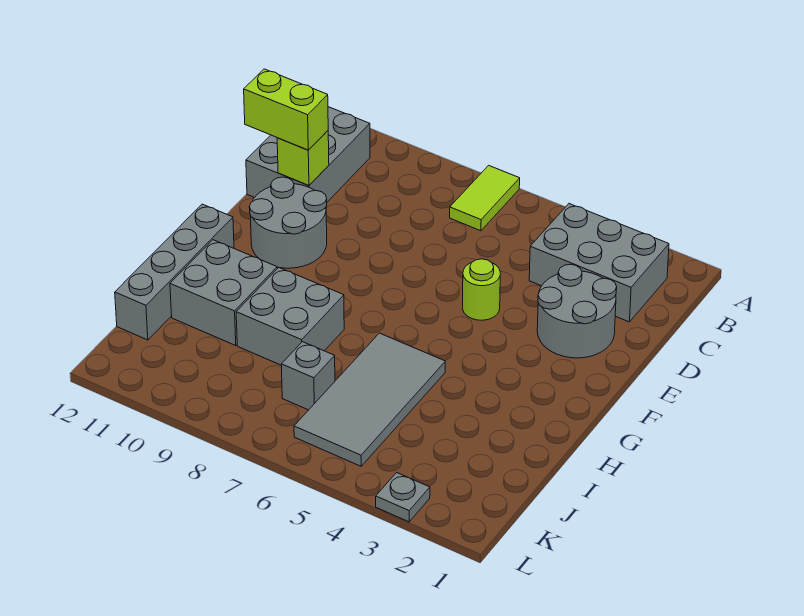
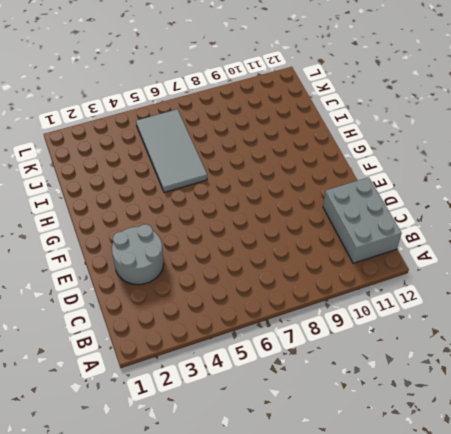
none -> lime 1x2 tile [450,165,520,231]
none -> grey 2x3 brick [529,204,669,322]
none -> lime 1x1 round brick [462,259,500,320]

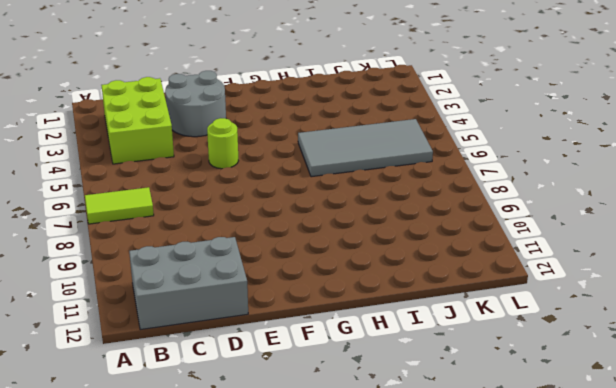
lime 2x3 brick [101,77,174,164] -> grey 2x3 brick [529,204,669,322]
none -> grey 2x2 round brick [249,177,327,268]
none -> grey 1x4 brick [115,204,234,340]
none -> grey 2x2 brick [236,268,344,365]

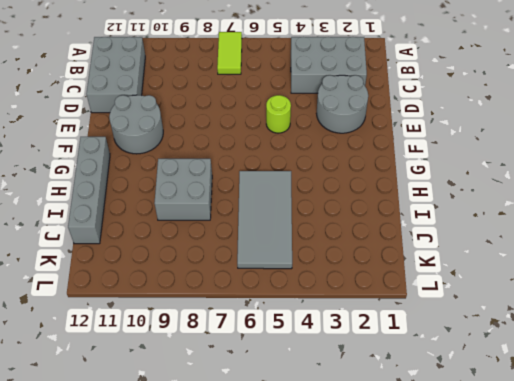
none -> grey 2x2 brick [170,240,277,345]
none -> grey 1x1 brick [281,342,335,410]
none -> grey 1x1 plate [376,473,430,522]

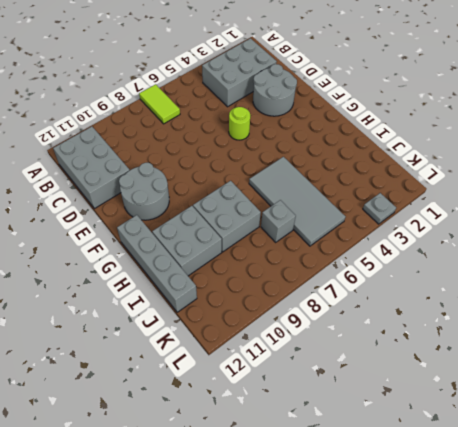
none -> lime 1x1 brick [277,131,329,186]
none -> lime 1x2 brick [244,69,328,150]

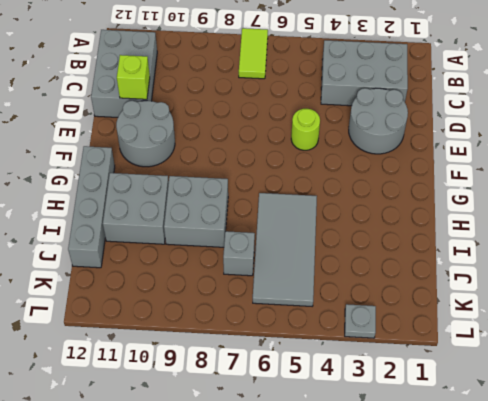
none -> lime 1x2 brick [244,69,328,150]

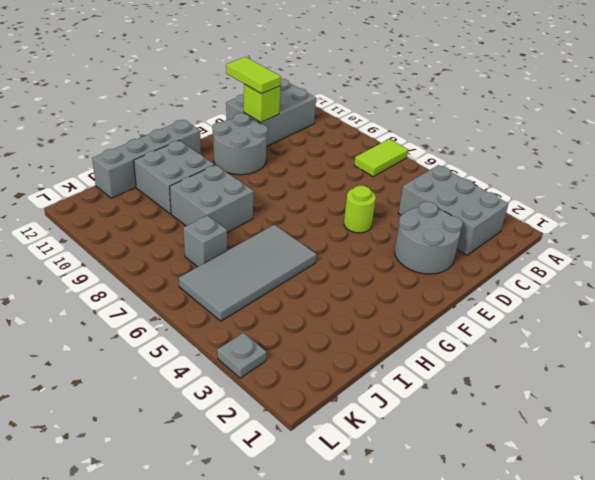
lime 1x2 tile [226,57,281,94] -> lime 1x2 brick [244,69,328,150]

